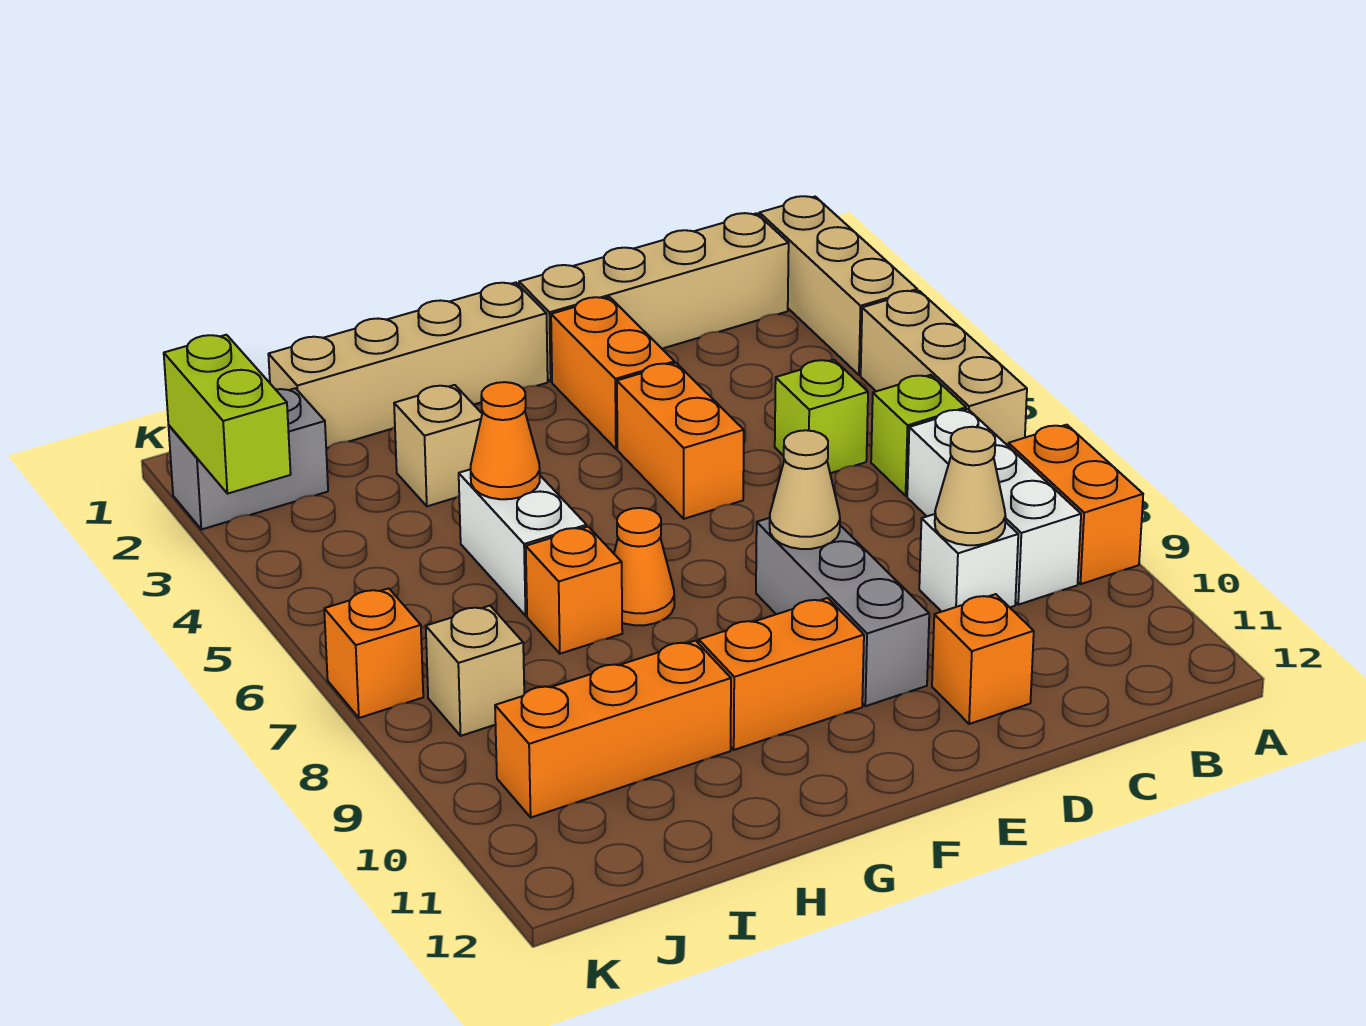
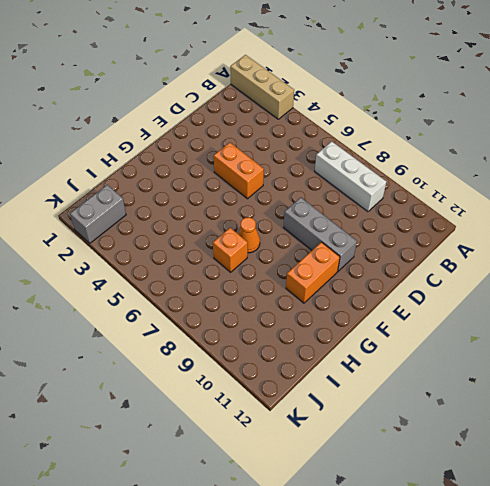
none -> tan 1x3 brick [861,291,1027,446]
none -> orange 1x2 brick [1008,425,1143,584]
none -> tan 1x4 brick [519,213,789,381]

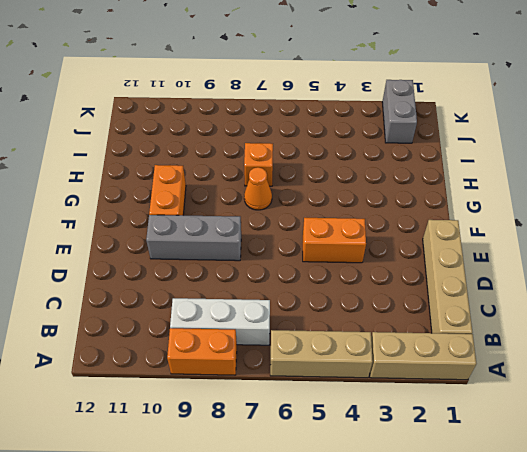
none -> lime 1x1 brick [871,375,966,496]
none -> lime 1x1 brick [775,360,868,473]
none -> white 1x1 brick [919,514,1018,612]

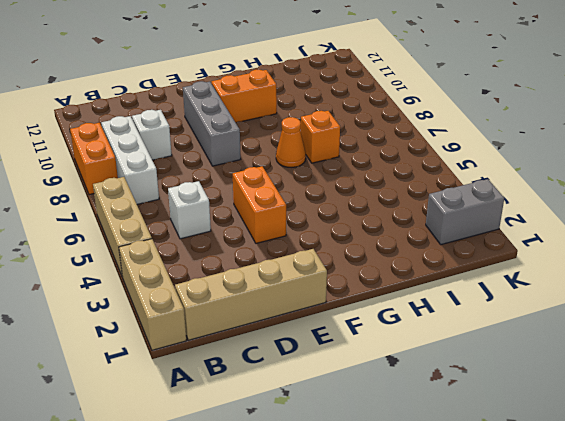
white 1x1 brick [168,181,211,239] -> lime 1x1 brick [775,360,868,473]
none -> lime 1x1 brick [871,375,966,496]
none -> orange 1x1 brick [932,594,1034,724]
none -> orange 1x2 brick [551,297,675,449]

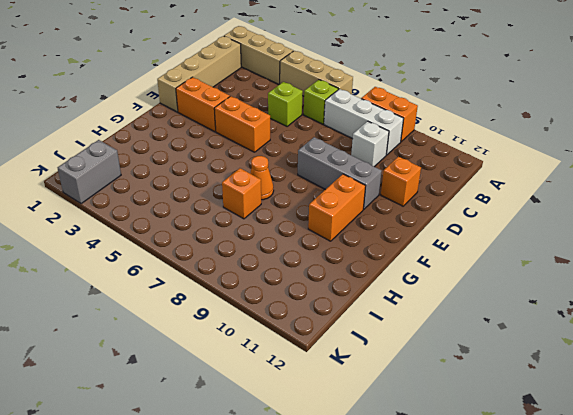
none -> tan 1x4 brick [268,283,548,448]
none -> tan 1x1 brick [394,385,482,506]
none -> white 1x2 brick [459,469,587,616]

